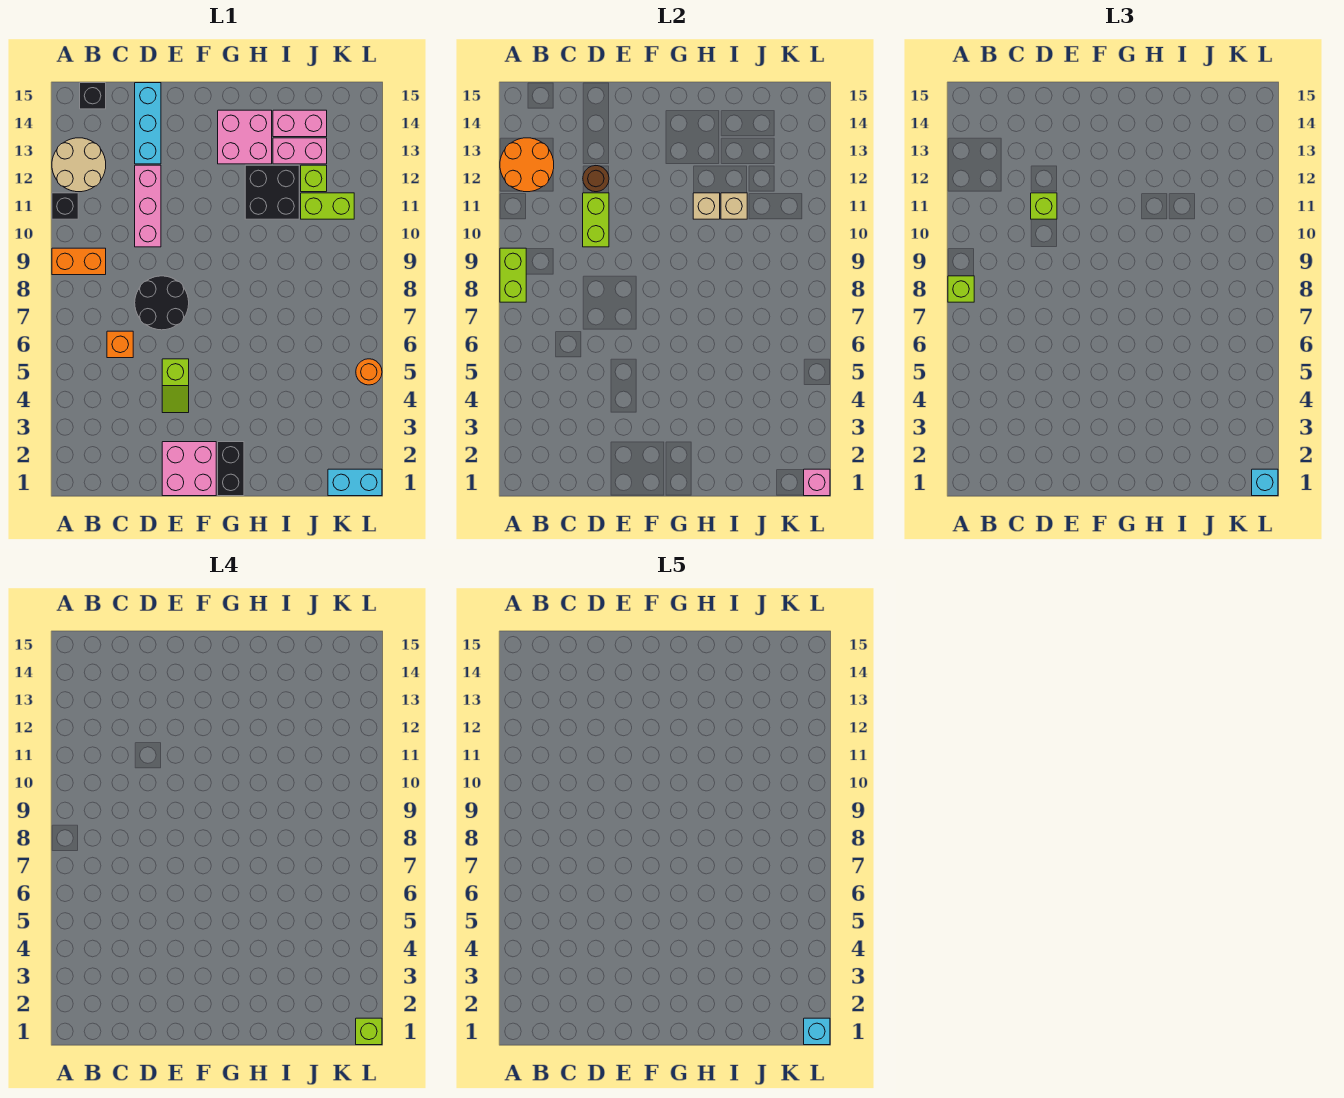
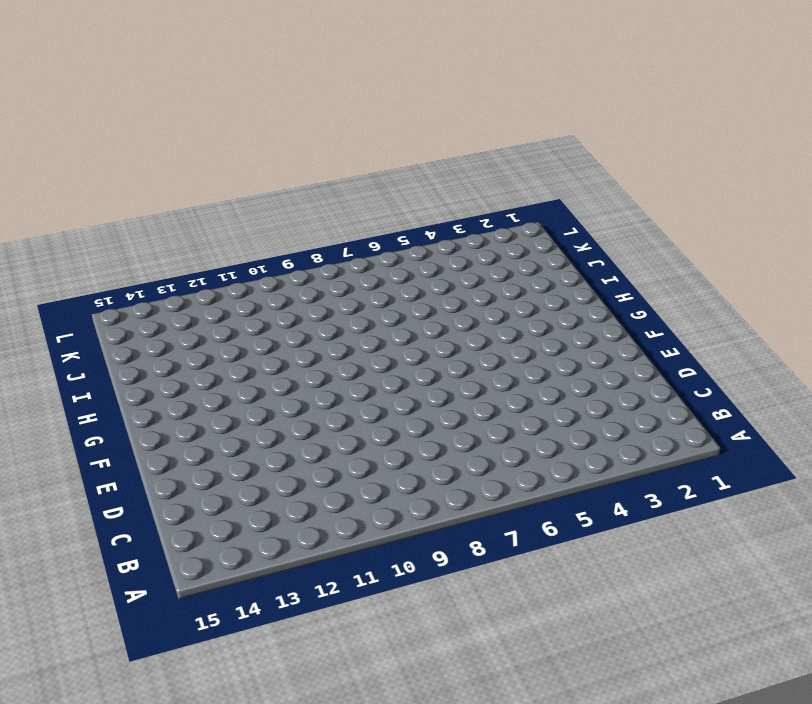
none -> orange 1x2 brick [52,248,106,275]
none -> black 1x1 brick [52,193,78,219]
none -> tan 2x2 round brick [52,138,106,192]
none -> black 1x1 brick [80,83,106,109]

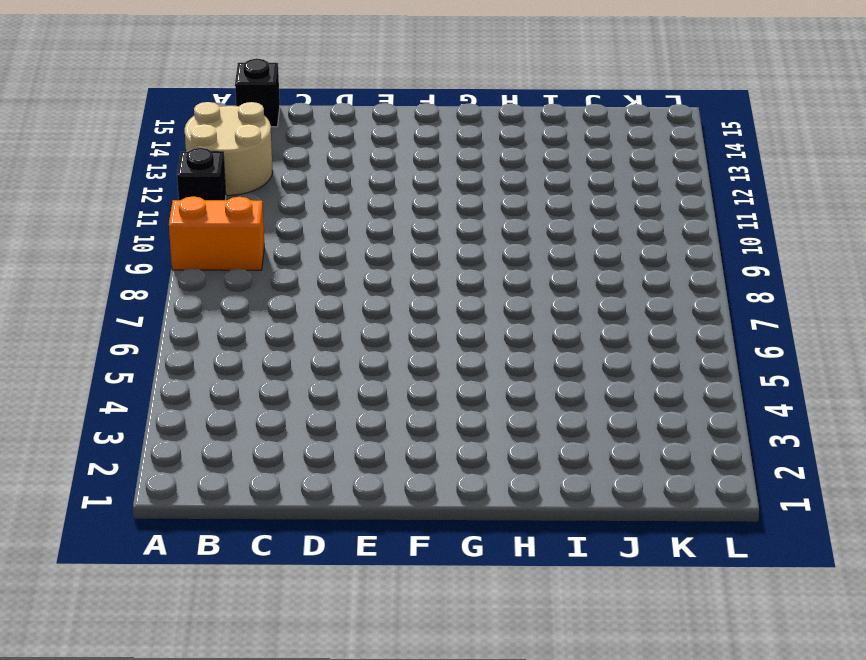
none -> orange 1x1 brick [107,331,133,358]
none -> black 2x2 round brick [135,276,189,330]
none -> pink 1x3 brick [135,165,161,247]
none -> cyan 1x3 brick [135,83,161,164]

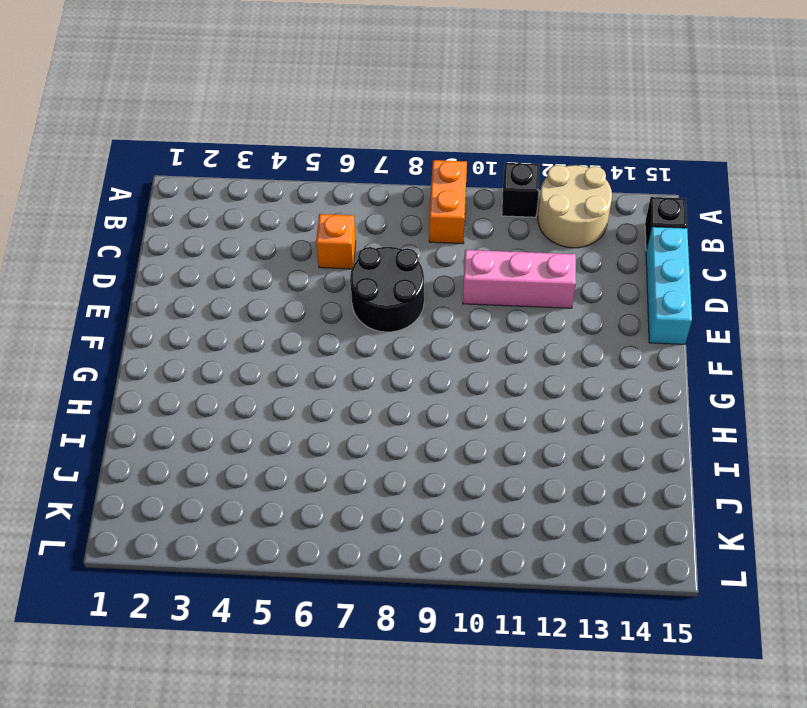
cyan 1x3 brick [646,227,692,344] -> cyan 1x3 brick turned to [135,83,161,164]
none -> pink 2x2 brick [162,442,216,496]
none -> lime 1x2 slope [162,359,189,413]
none -> black 1x2 brick [218,442,244,496]
none -> pink 2x2 brick [218,110,272,164]

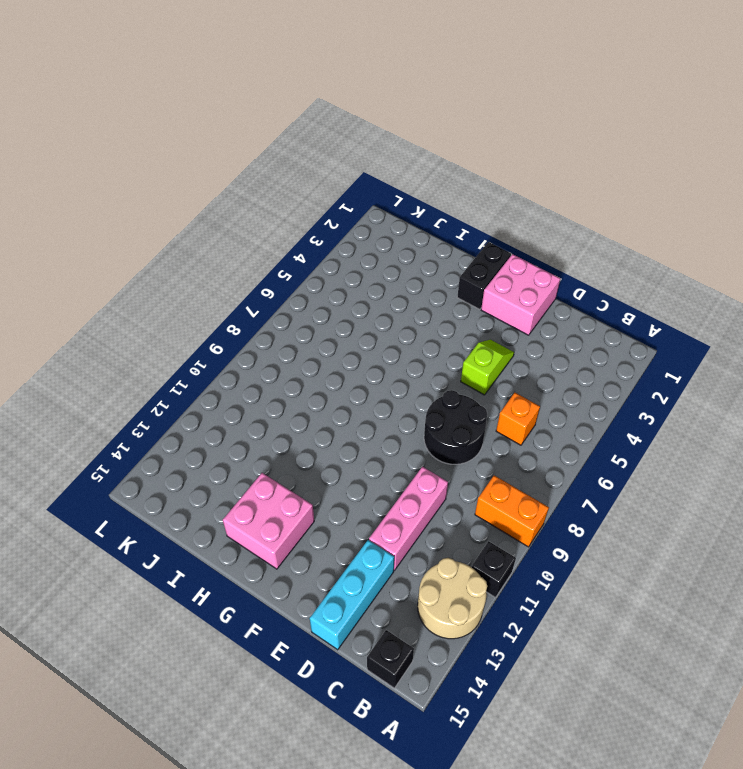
none -> black 2x2 brick [245,165,299,219]
none -> pink 1x2 brick [273,138,327,164]
none -> pink 1x2 brick [273,110,327,137]
none -> lime 1x2 brick [301,193,354,219]

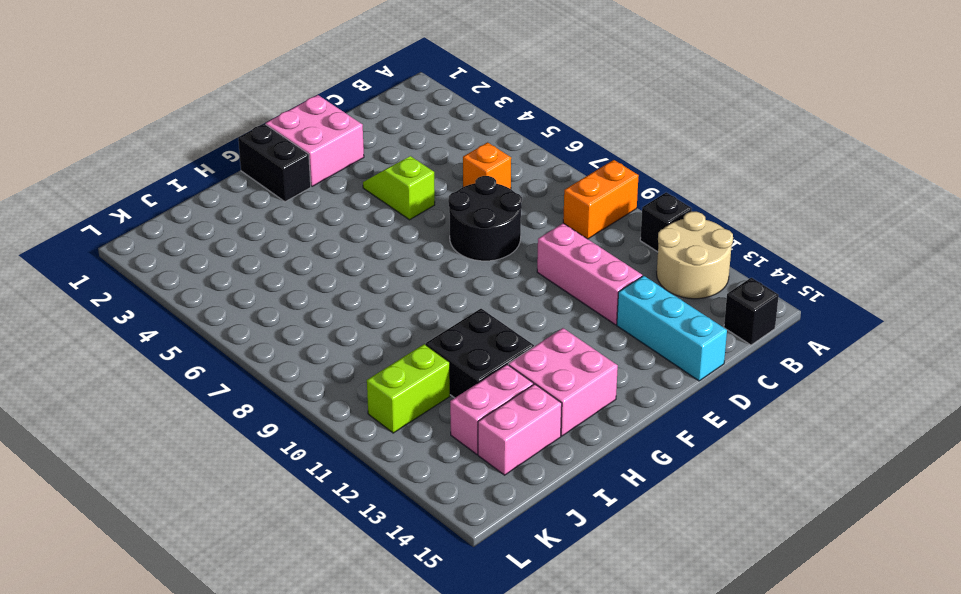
none -> lime 1x1 brick [301,165,327,192]
none -> cyan 1x2 brick [328,469,382,496]
none -> orange 1x1 round brick [356,359,382,385]
none -> lime 1x2 brick [500,248,526,302]

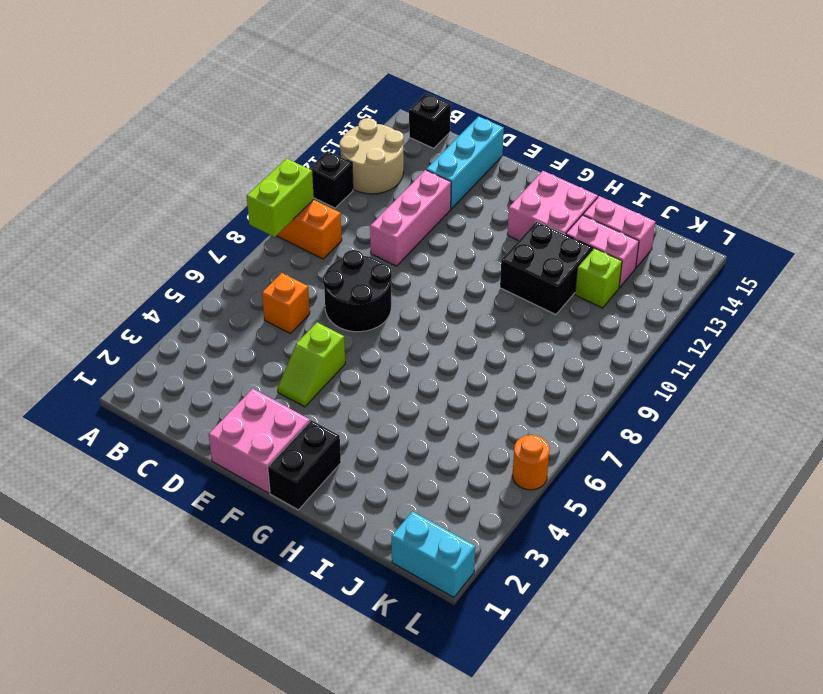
none -> lime 1x2 brick [301,193,354,219]
none -> orange 2x2 round brick [500,138,554,192]
none -> lime 1x2 brick [583,193,609,247]
none -> brown 1x1 round brick [583,166,609,192]

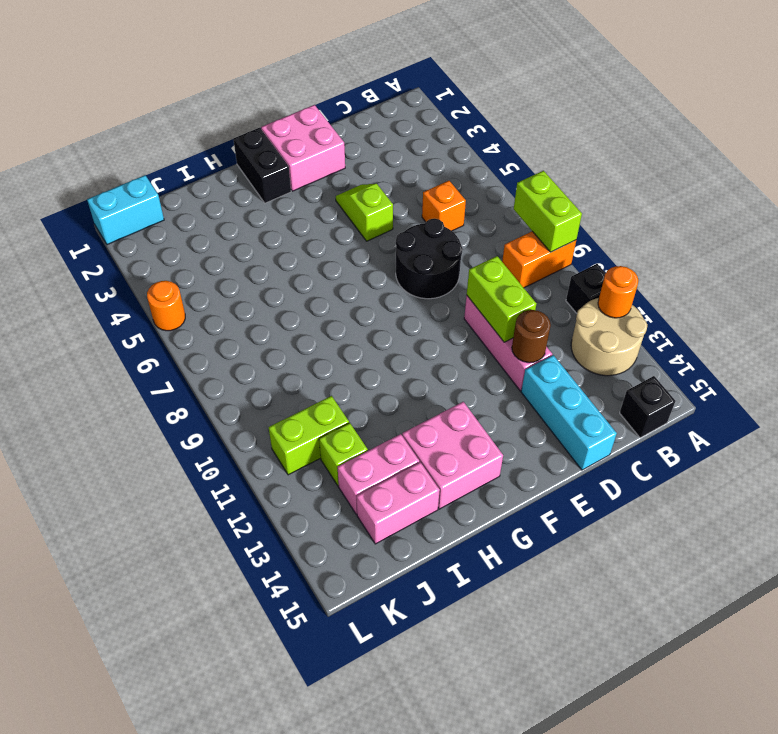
orange 1x1 round brick [598,266,638,318] -> orange 2x2 round brick [500,138,554,192]
none -> black 2x2 brick [245,165,299,219]
none -> tan 1x1 brick [693,193,720,219]
none -> tan 1x1 brick [721,193,747,219]
none -> pink 1x1 brick [804,469,830,496]

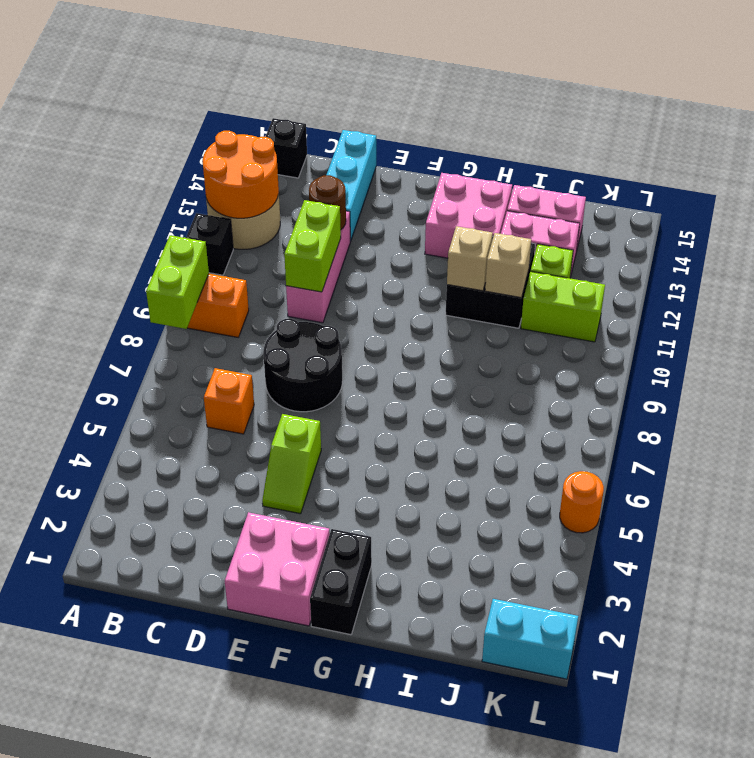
none -> pink 1x1 brick [804,469,830,496]
none -> lime 1x1 brick [948,276,974,302]
none -> lime 1x1 brick [1031,193,1057,219]
none -> cyan 1x1 brick [1252,469,1278,496]

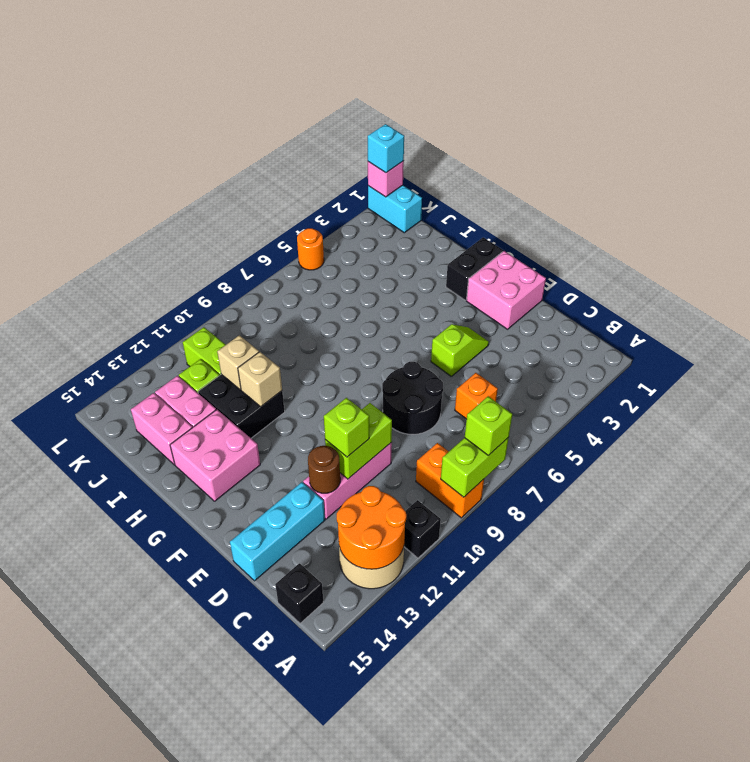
none -> lime 1x1 brick [356,1018,382,1045]
none -> cyan 1x1 brick [804,1018,830,1045]

